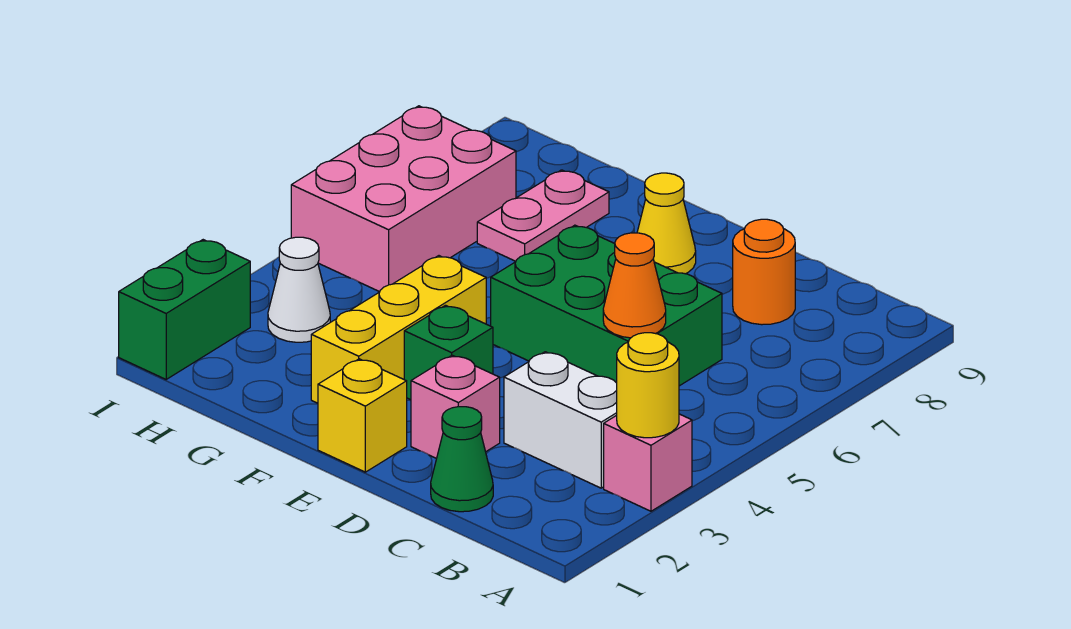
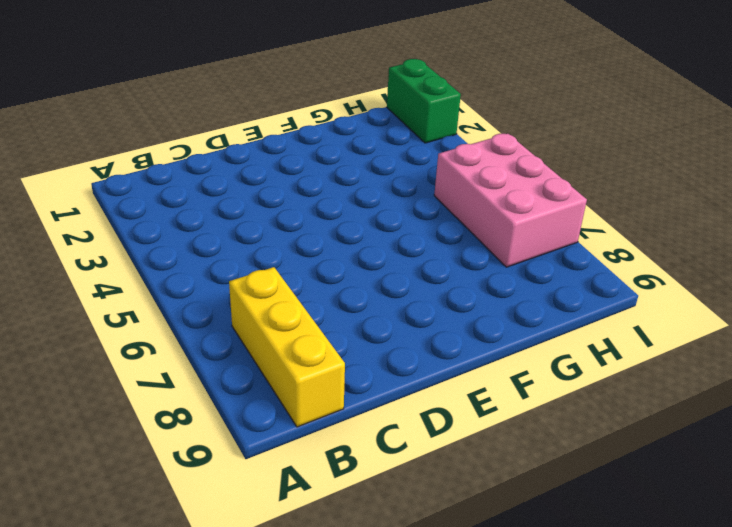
yellow 1x3 brick [229,267,345,427] -> yellow 1x3 brick moved to [311,256,486,403]
none -> pink 1x1 brick [604,414,692,511]
none -> white 1x2 brick [504,352,617,488]
none -> green 1x1 cone [431,407,493,512]

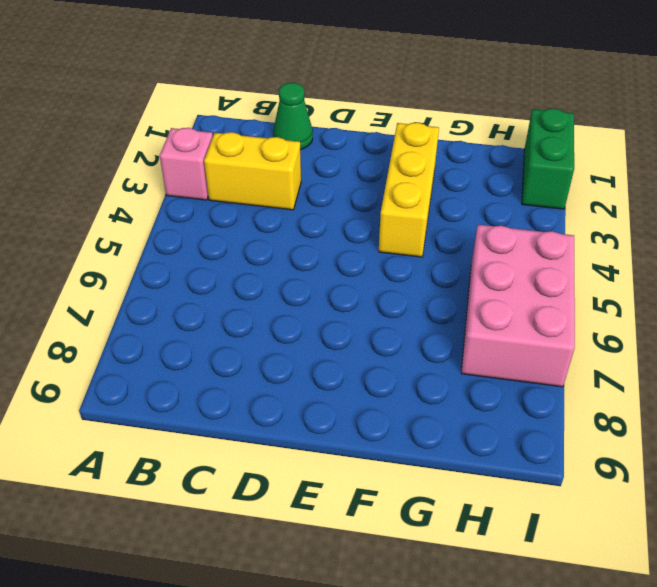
yellow 1x2 brick [204,132,301,210] -> white 1x2 brick [504,352,617,488]
none -> green 2x3 brick [491,225,722,386]
none -> orange 1x1 round brick [733,219,795,325]
none -> pink 1x1 brick [411,355,500,459]

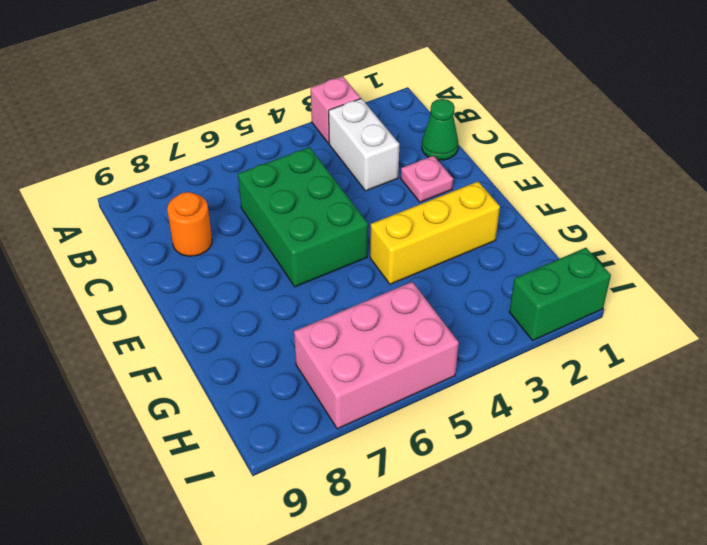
pink 1x1 plate [401,156,453,202] -> pink 1x1 brick [411,355,500,459]
none -> yellow 1x1 brick [318,359,407,472]
none -> green 1x1 brick [404,305,493,400]
none -> yellow 1x1 cone [637,173,696,274]

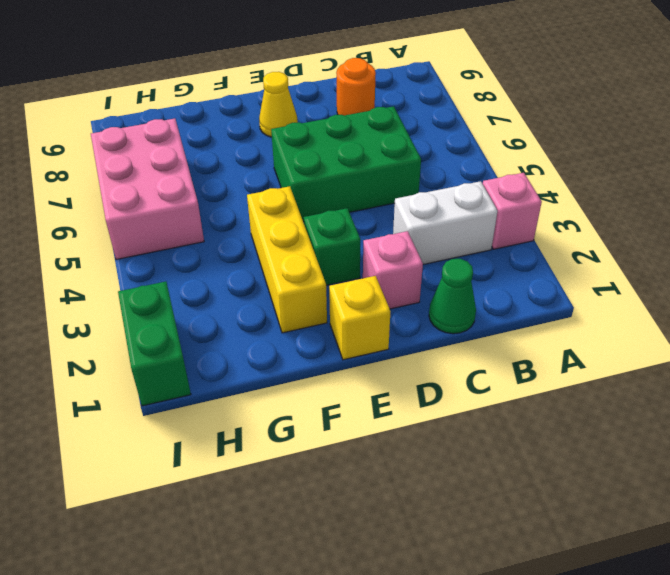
none -> pink 1x2 plate [477,170,609,261]
none -> white 1x1 cone [268,237,330,342]
none -> yellow 1x1 round brick [617,333,679,438]

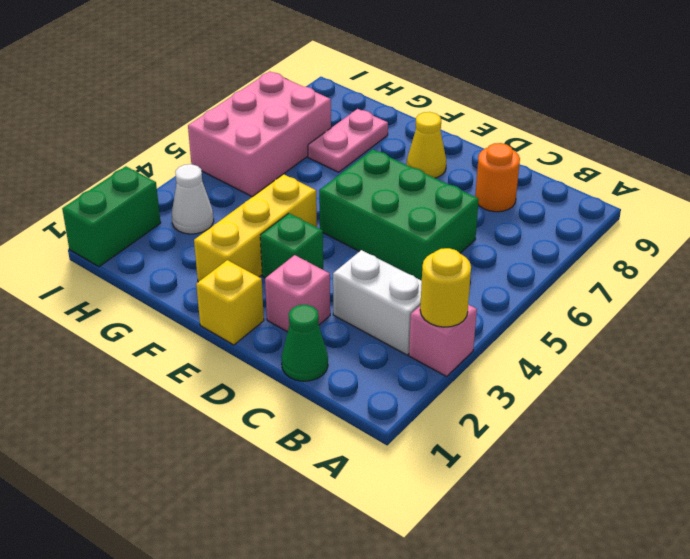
none -> orange 1x1 cone [603,233,666,338]

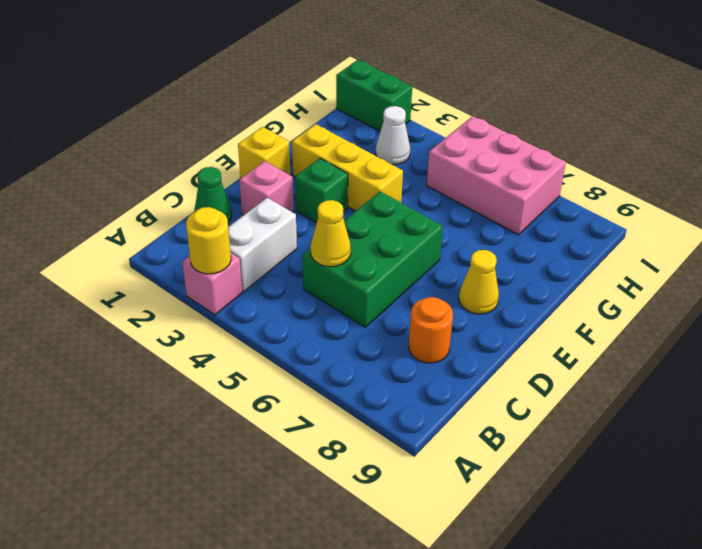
yellow 1x1 cone [311,200,351,267] -> orange 1x1 cone [603,233,666,338]
none -> pink 1x2 plate [477,170,609,261]

